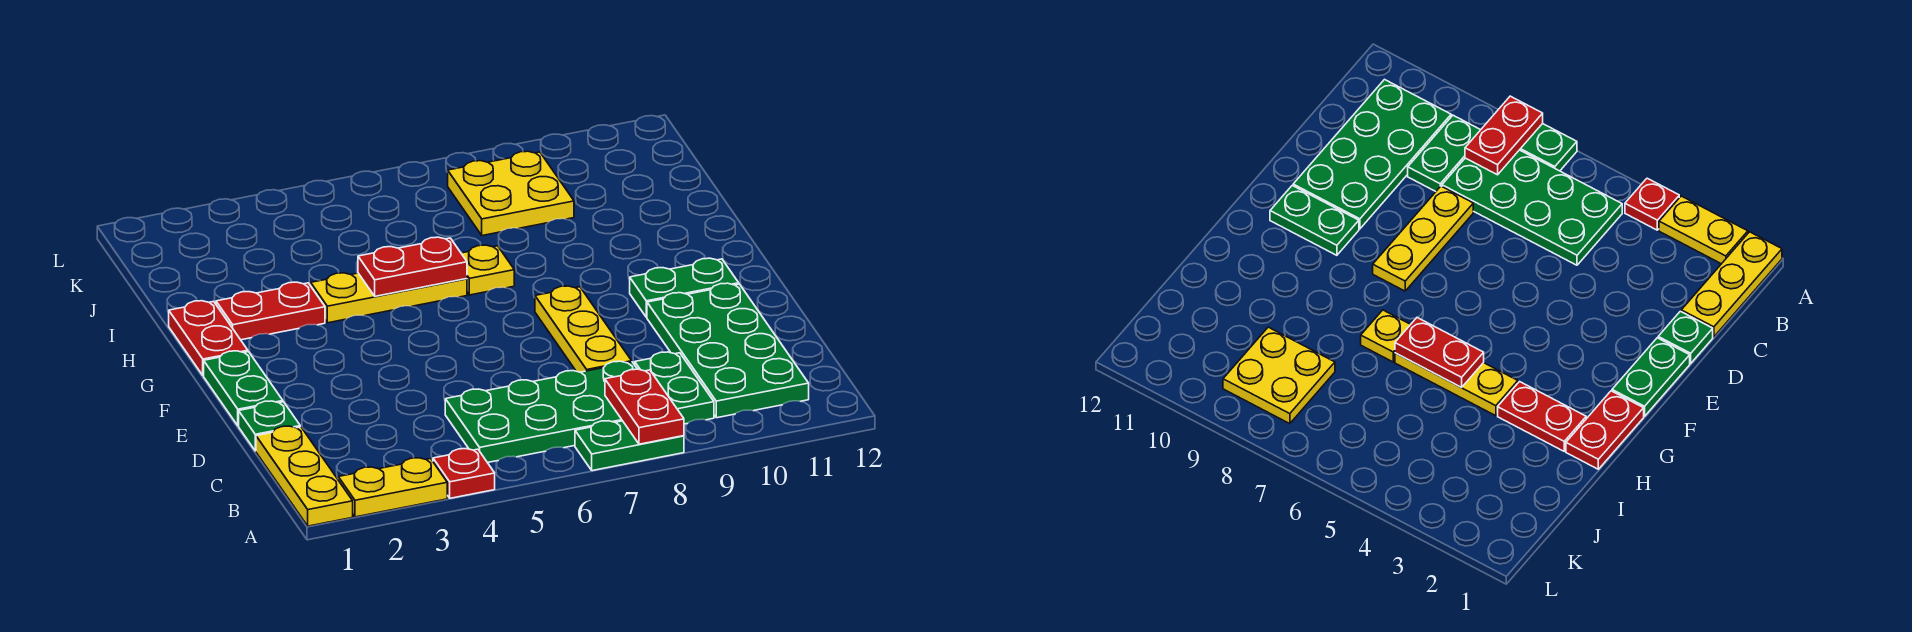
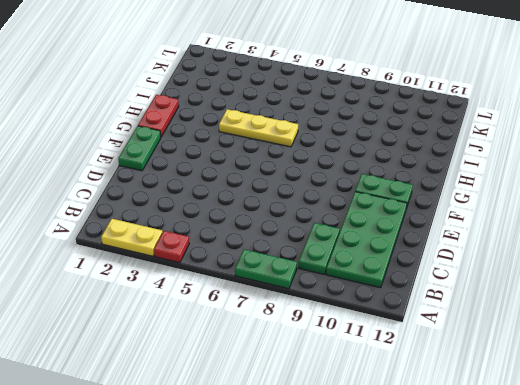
none -> yellow 1x3 plate [256,426,353,526]
none -> green 2x4 plate [445,361,637,463]
none -> green 1x1 plate [239,401,300,451]

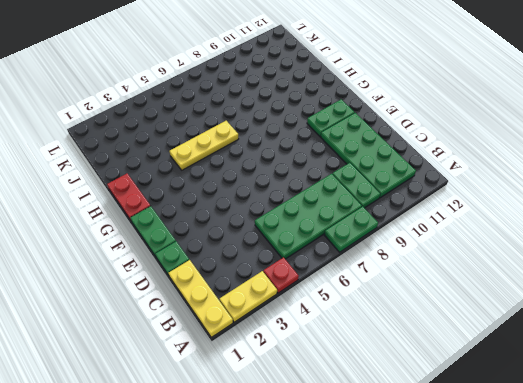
none -> yellow 1x3 plate [535,286,632,372]
none -> red 1x2 plate [216,282,325,340]
none -> yellow 1x1 plate [461,245,514,295]

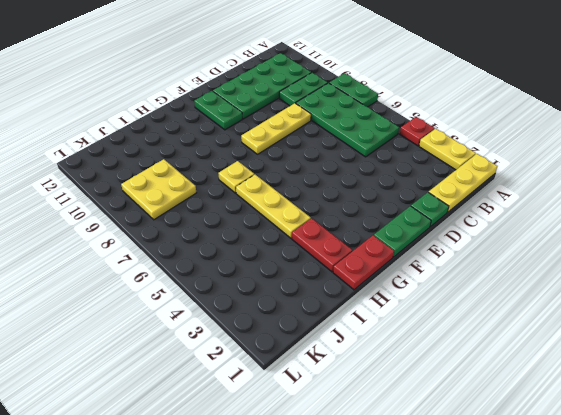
none -> red 1x2 plate [605,369,684,444]
none -> red 1x2 plate [358,237,467,296]

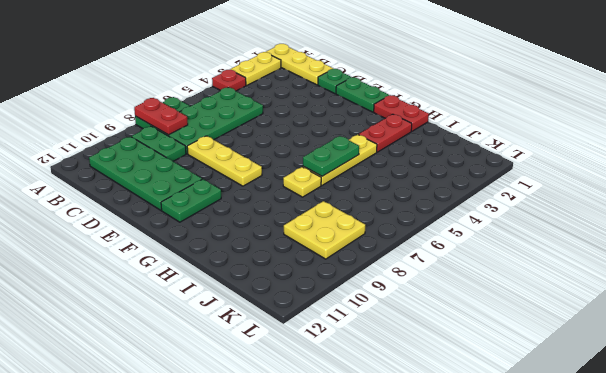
green 1x2 plate [303,136,359,176] -> red 1x2 plate [358,237,467,296]

